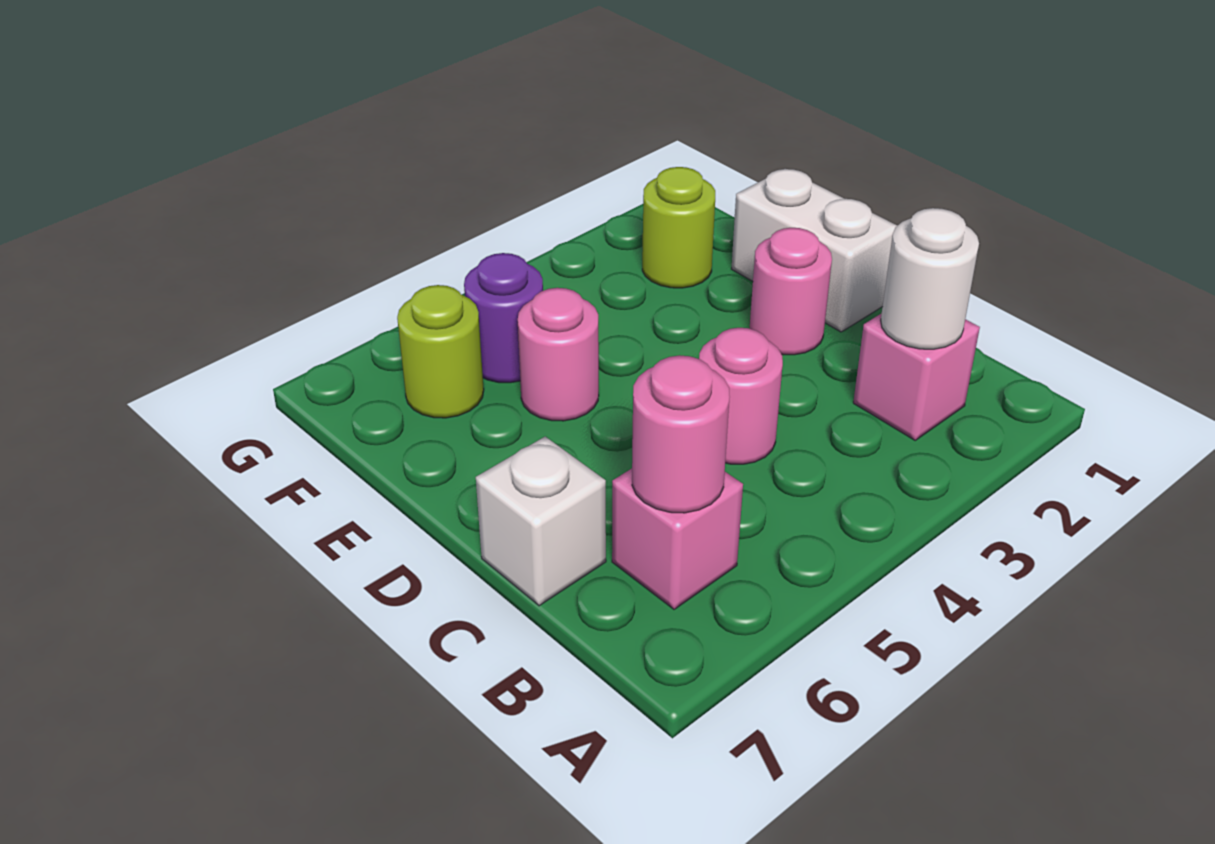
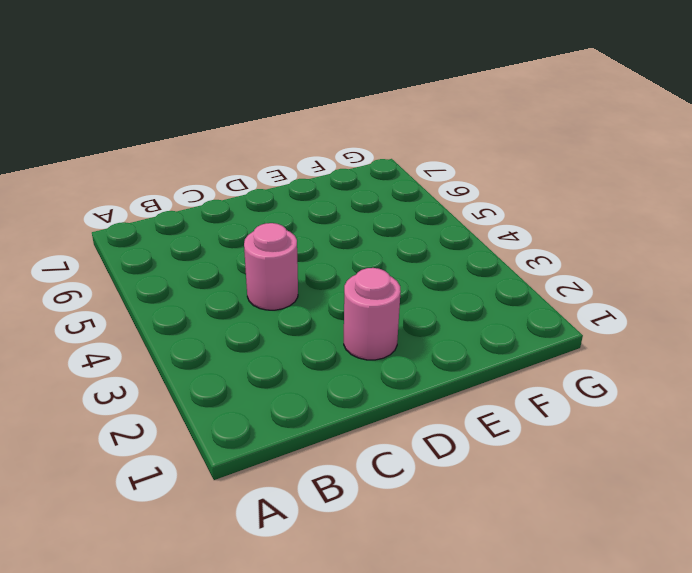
none -> pink 1x1 brick [853,313,980,440]
none -> pink 1x1 brick [612,469,743,609]
none -> white 1x1 brick [476,437,606,606]

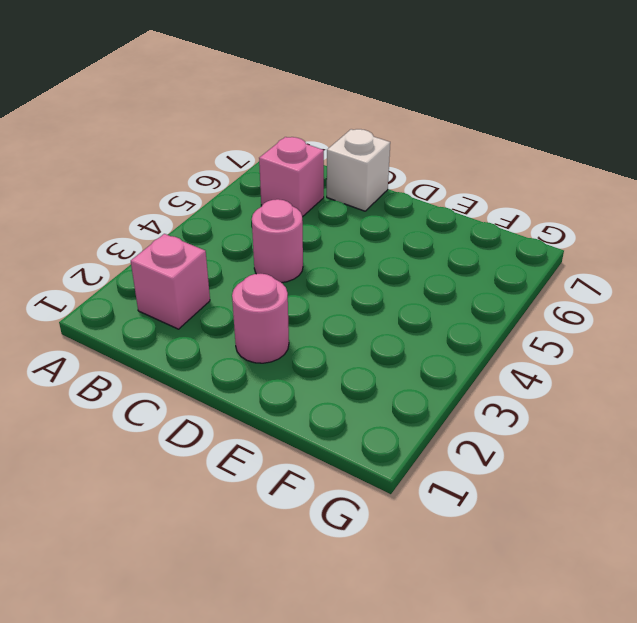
none -> white 1x2 brick [731,169,897,332]
none -> pink 1x1 round brick [518,288,599,421]
none -> lime 1x1 round brick [642,167,715,288]

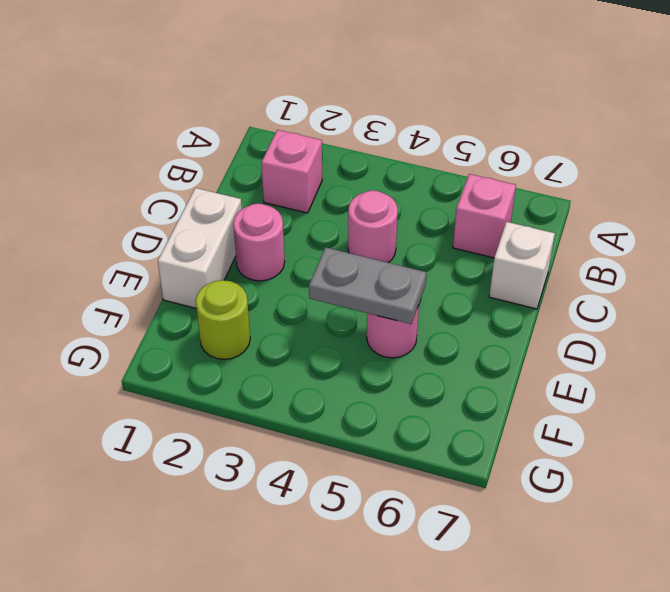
grey 1x2 plate [309,247,426,324] -> none
none -> purple 1x1 round brick [464,253,543,383]
none -> lime 1x1 round brick [397,285,484,418]
none -> white 1x1 round brick [881,208,979,349]

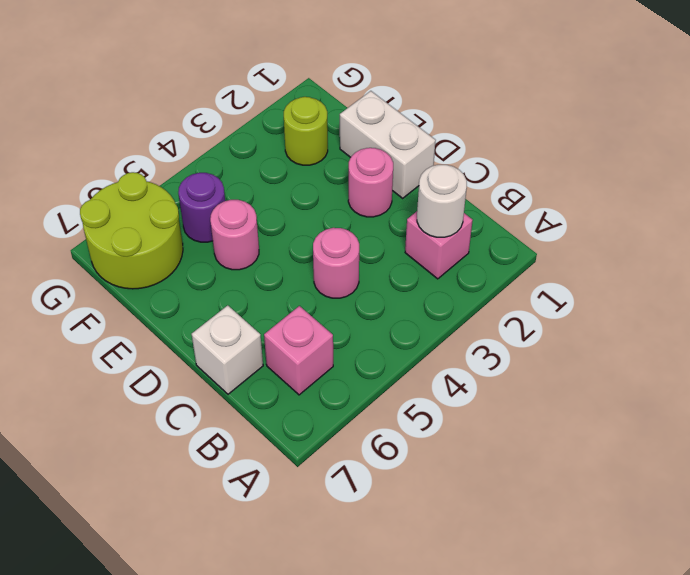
lime 2x2 round brick [80,172,183,289] -> lime 1x1 round brick [397,285,484,418]
none -> pink 1x1 round brick [632,355,730,513]

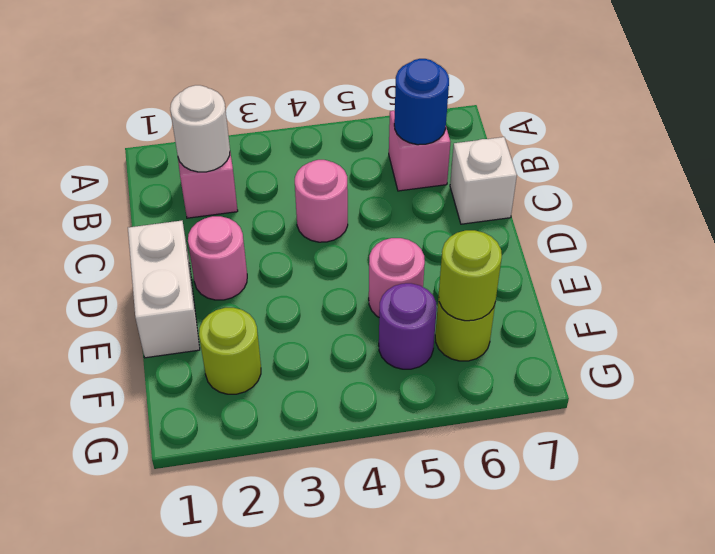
blue 1x1 round brick [394,59,449,145] -> pink 1x1 round brick [632,355,730,513]
lime 1x1 round brick [439,230,502,321] -> none

